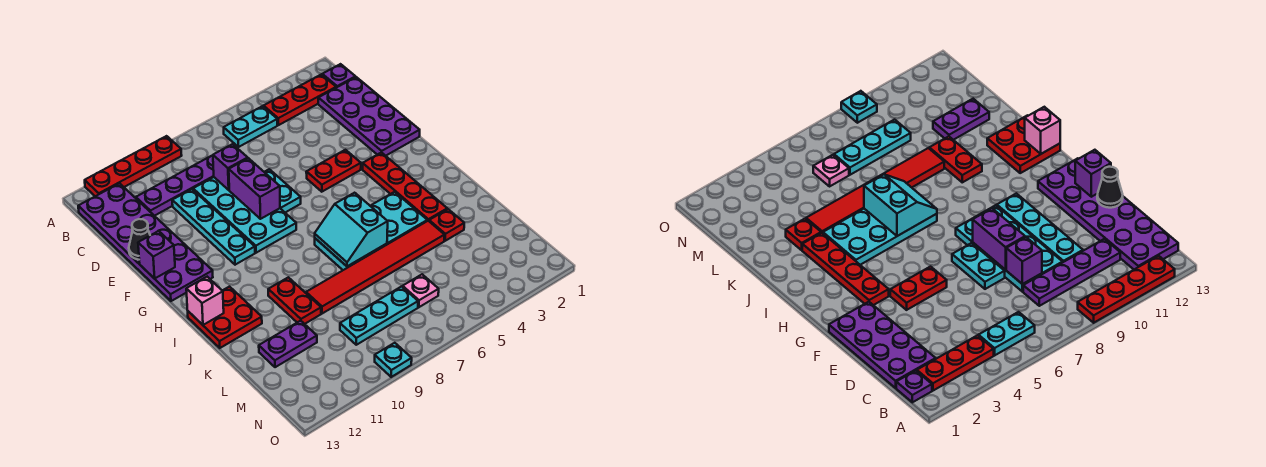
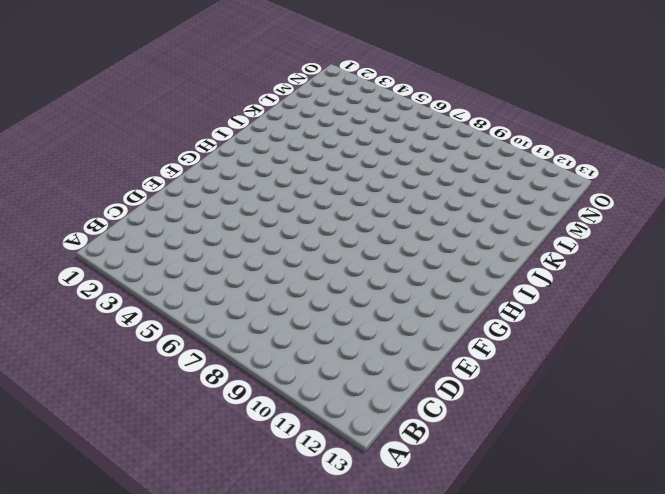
none -> red 1x4 plate [85,136,182,196]
none -> purple 1x1 plate [322,64,356,88]
none -> red 1x3 plate [264,74,336,125]

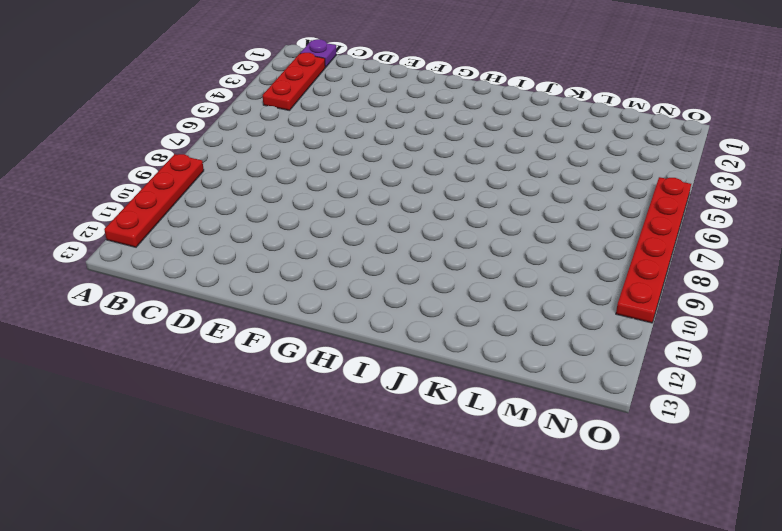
red 1x6 plate [616,177,691,323] -> cyan 1x1 plate [375,343,412,377]
none -> cyan 1x2 plate [224,106,277,147]
none -> purple 2x6 plate [78,183,213,301]
none -> purple 2x4 plate [318,77,420,156]

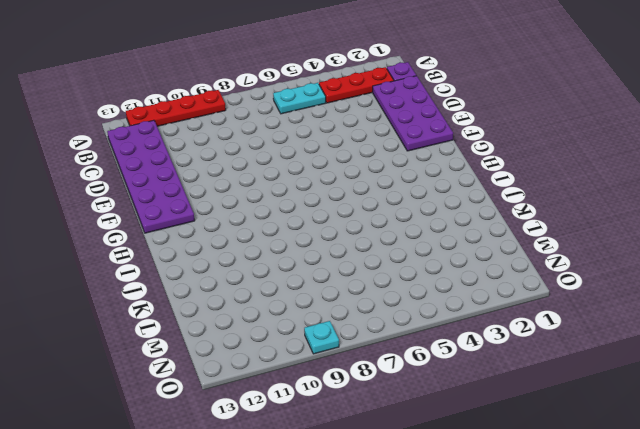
none -> purple 1x4 plate [136,155,214,216]
none -> cyan 2x4 plate [193,177,296,253]
none -> cyan 1x4 plate [172,189,255,265]

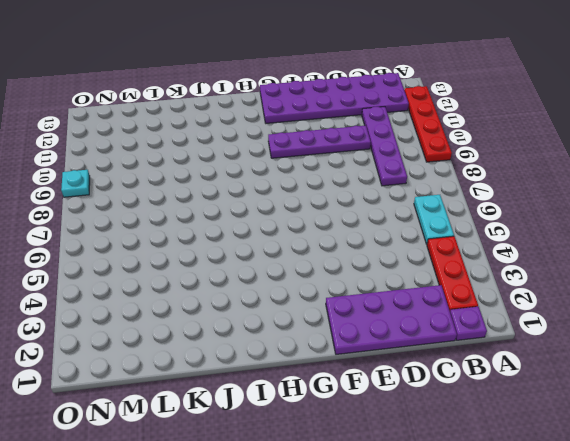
purple 1x4 plate [268,126,371,158] -> cyan 1x4 plate [172,189,255,265]
none -> cyan 2x4 plate [193,177,296,253]
none -> cyan 1x2 plate [265,169,301,212]
none -> red 1x2 plate [306,150,361,192]

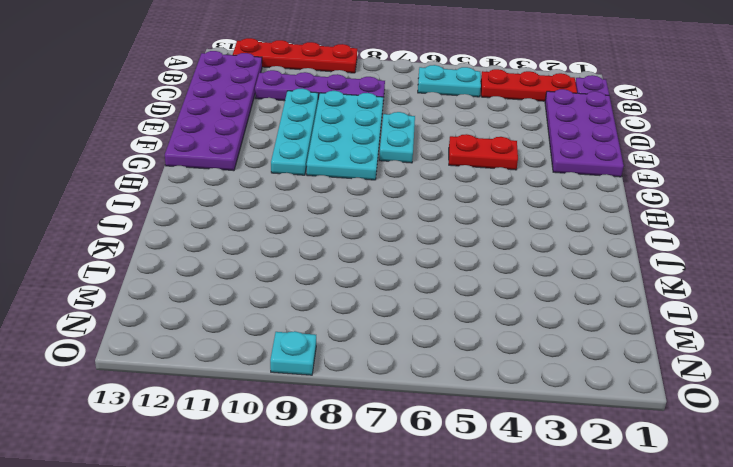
none -> red 1x4 plate [363,152,447,221]
none -> cyan 2x4 plate [315,192,427,270]
none -> red 2x2 plate [188,287,262,348]

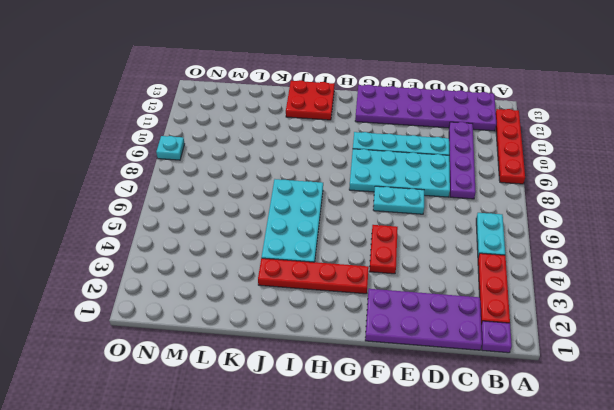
none -> red 1x2 plate [268,277,321,324]
none -> red 1x1 plate [429,209,464,241]
none -> red 1x6 tile [306,221,444,314]

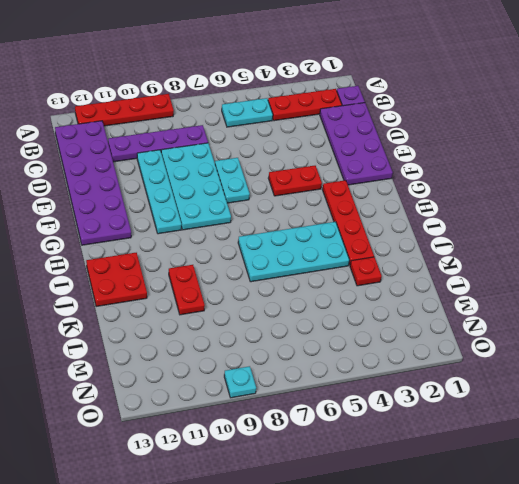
none -> red 1x6 tile [306,221,444,314]
none -> purple 1x2 plate [259,321,317,367]
none -> pink 1x1 plate [403,274,439,307]

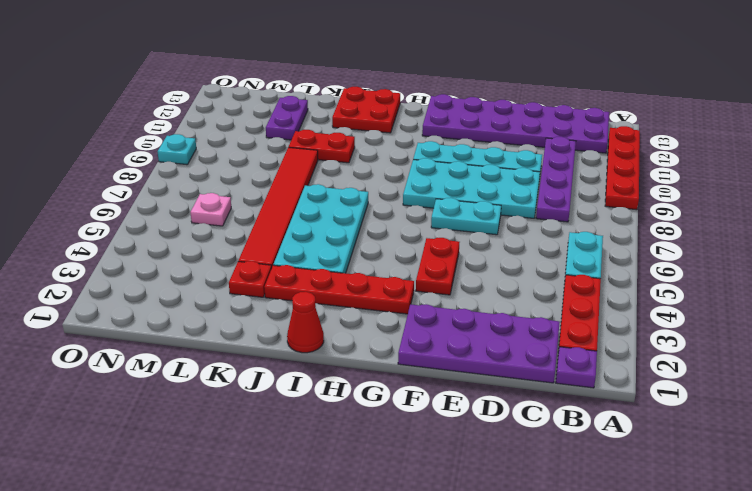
red 1x1 cone [287,292,324,353] -> none
none -> cyan 1x3 plate [340,287,418,345]
none -> purple 1x1 brick [213,144,248,190]
none -> purple 1x2 brick [229,158,280,219]

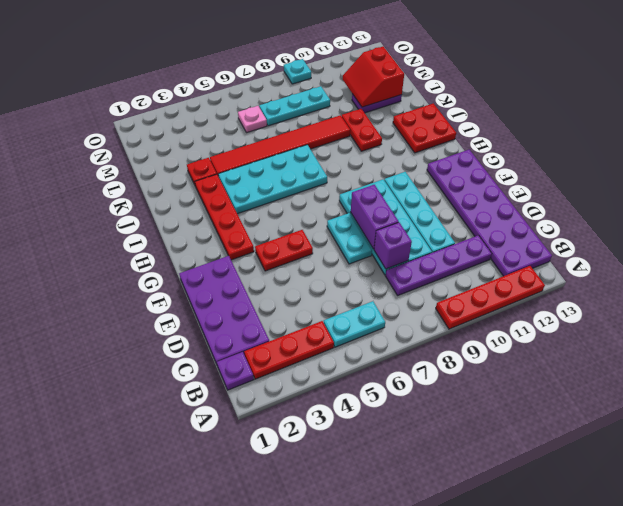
red 2x2 slope [343,46,404,107] -> none
none -> black 1x1 cone [129,219,150,260]
none -> purple 1x1 brick [138,231,175,279]
none -> cyan 2x2 slope [315,193,388,266]

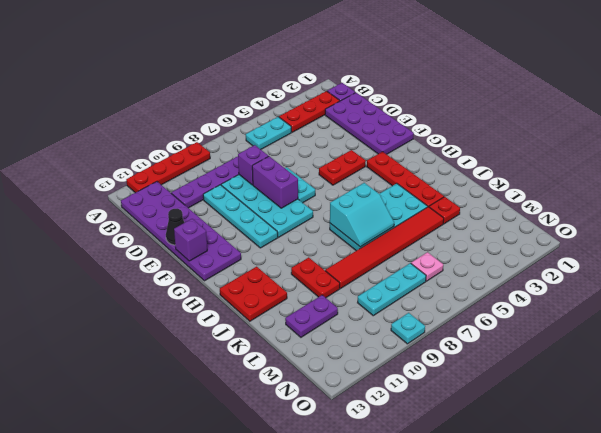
cyan 2x2 slope [330,183,394,247] -> cyan 2x2 slope turned to [315,193,388,266]
none -> pink 1x1 brick [186,277,224,325]

